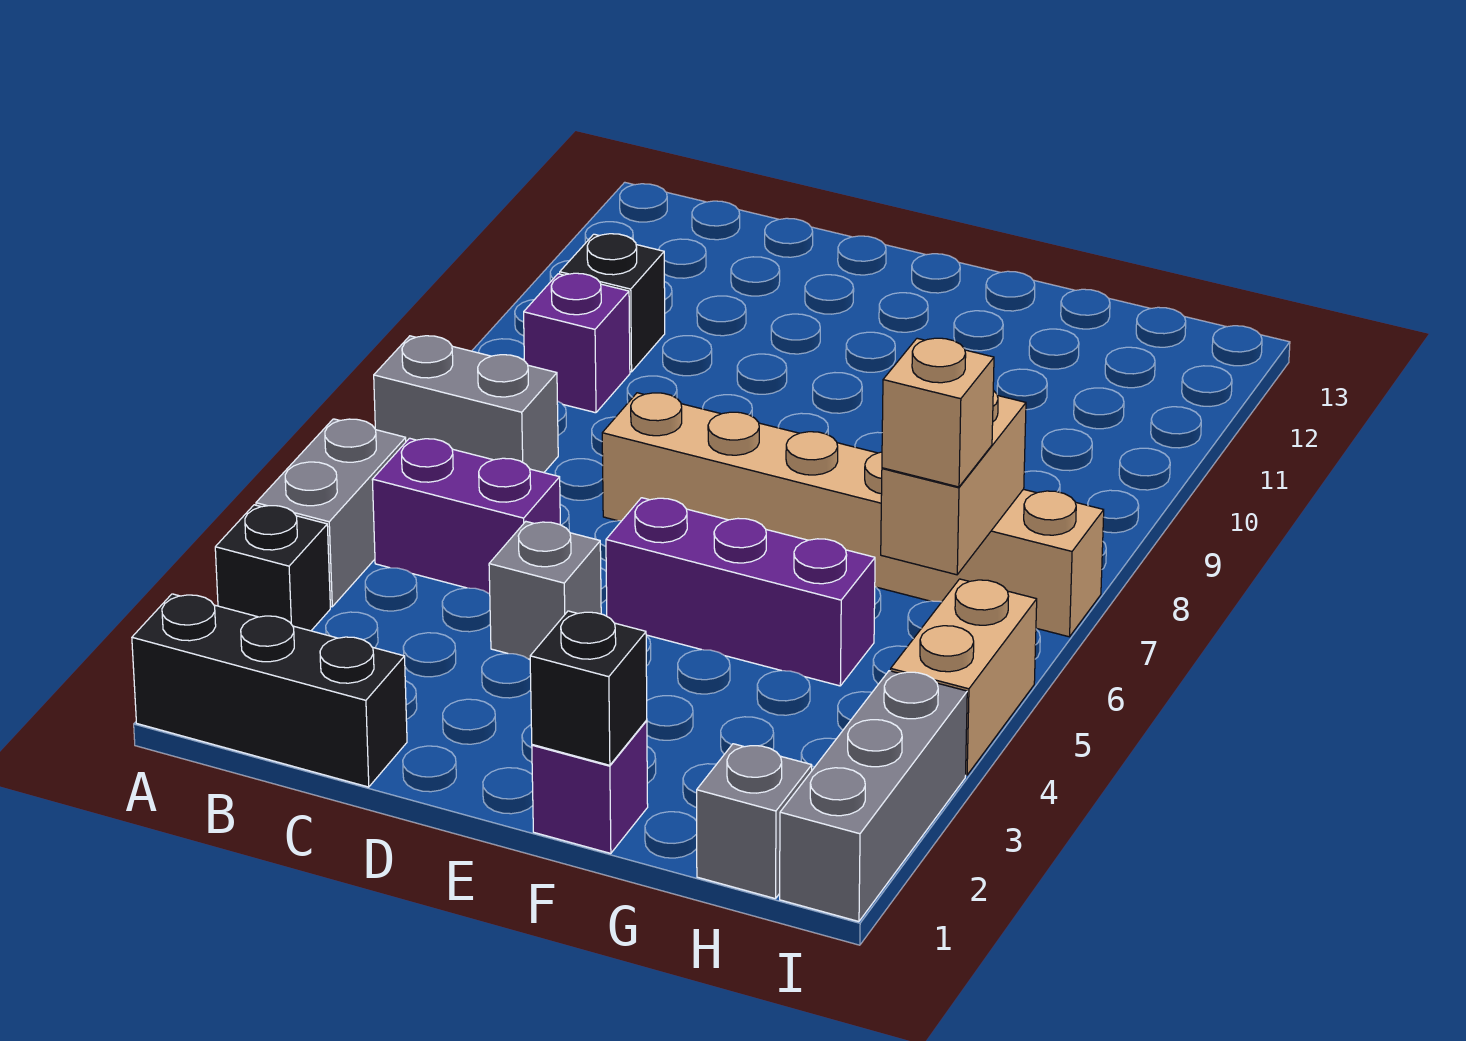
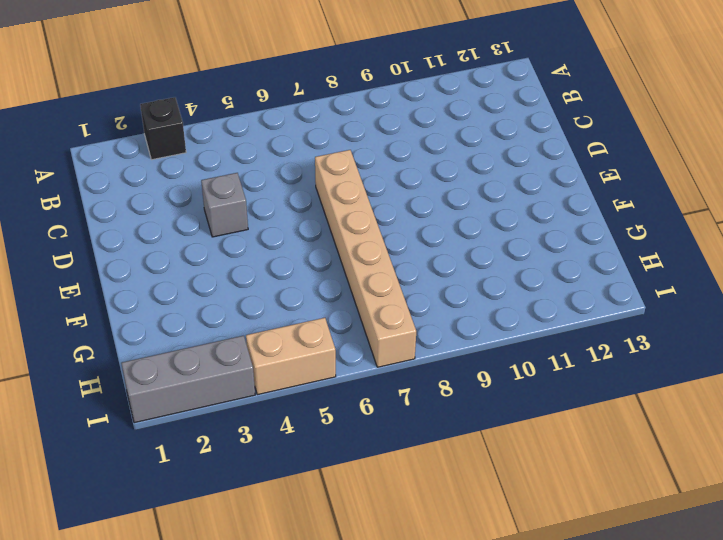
none -> black 1x3 brick [132,594,407,787]
none -> grey 1x2 brick [256,419,406,607]
none -> grey 1x2 brick [374,336,558,473]

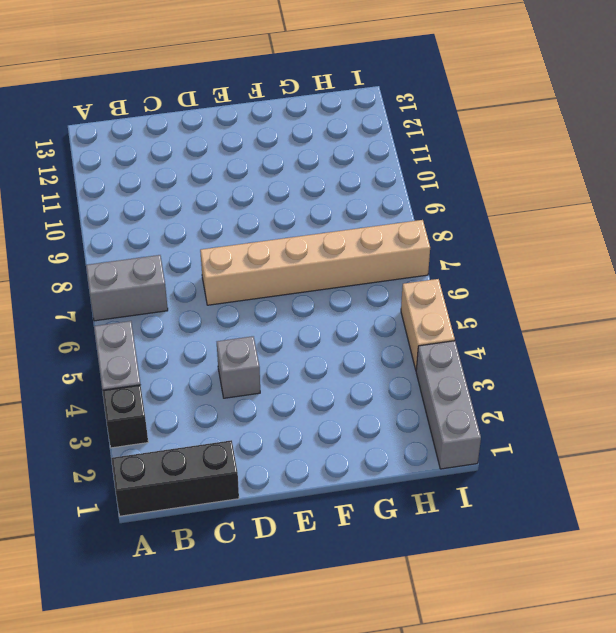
none -> purple 1x2 brick [372,438,560,594]
none -> purple 1x1 brick [524,273,630,413]
none -> black 1x1 brick [560,234,665,372]

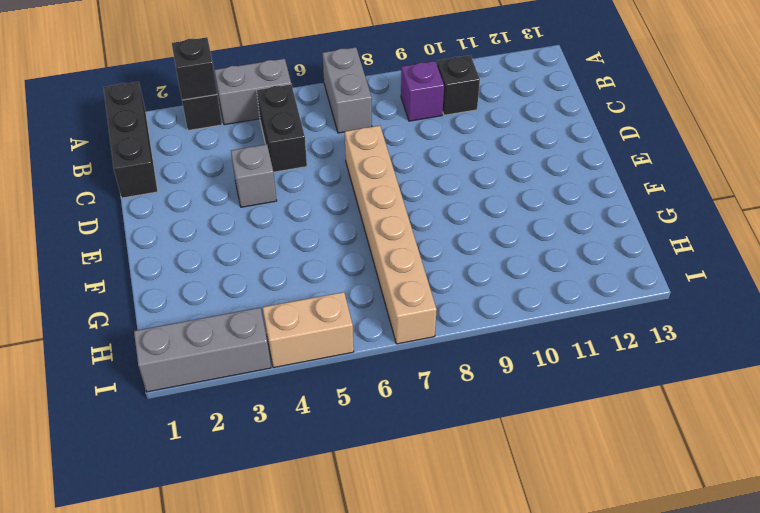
black 1x1 brick [172,37,217,100] -> black 1x1 brick moved to [530,611,647,765]
black 1x2 brick [257,84,307,172] -> purple 1x2 brick [372,438,560,594]
none -> purple 1x3 brick [606,498,875,686]
none -> purple 1x1 brick [532,721,648,853]
none -> grey 1x1 brick [697,744,812,899]

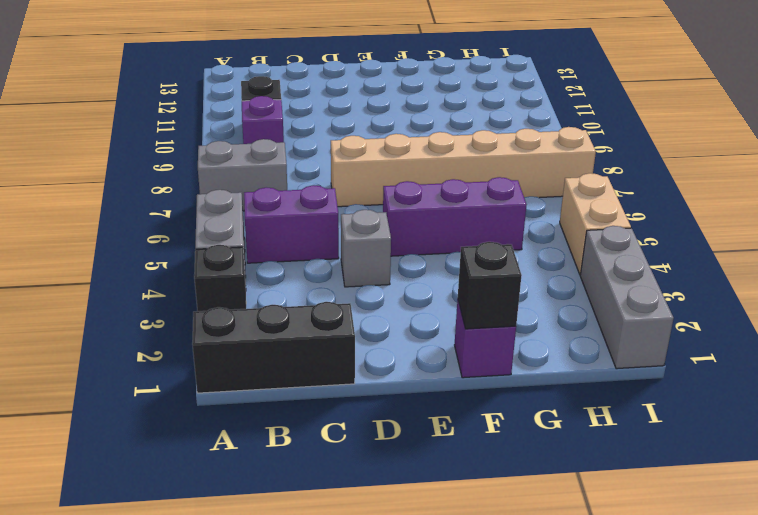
none -> grey 1x1 brick [697,744,812,899]
none -> tan 1x2 brick [881,390,1026,575]
none -> tan 1x1 brick [882,338,994,487]

